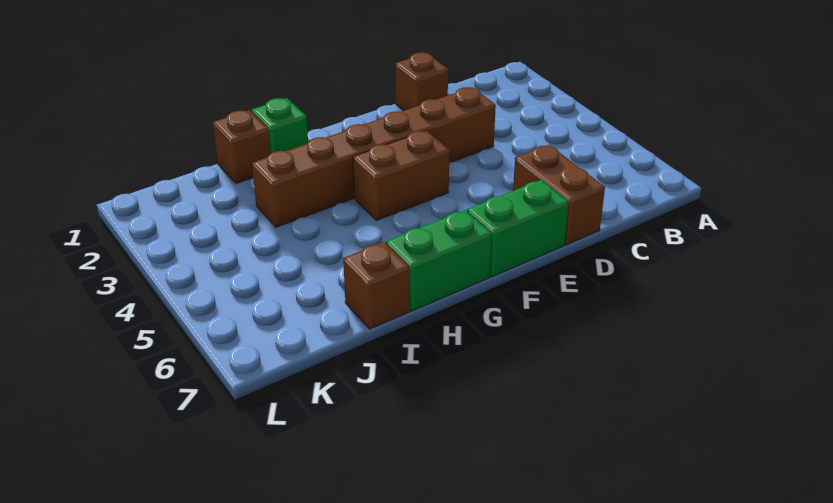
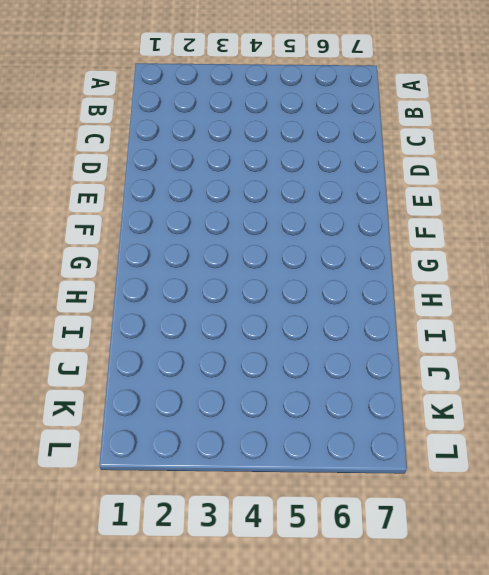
none -> brown 1x1 brick [395,53,448,111]
none -> brown 1x6 brick [252,87,496,227]

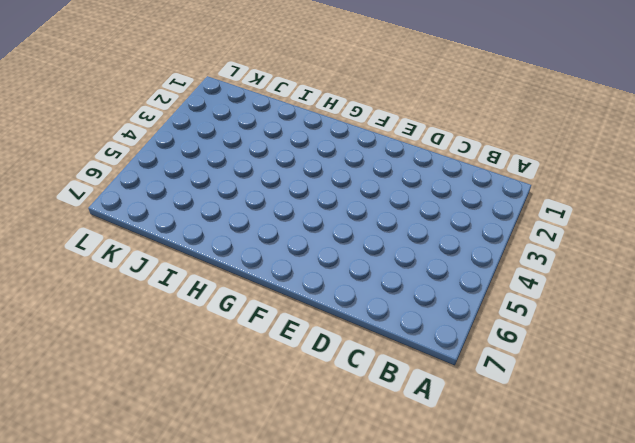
none -> brown 1x1 brick [395,53,448,111]
none -> brown 1x6 brick [252,87,496,227]

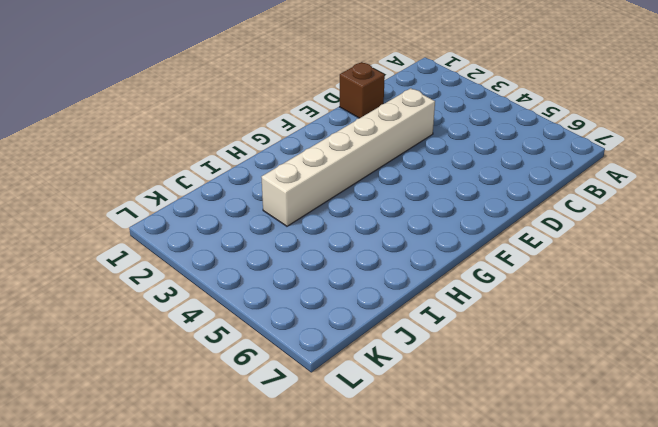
white 1x6 brick [262,88,435,226] -> brown 1x6 brick [252,87,496,227]
none -> brown 1x2 brick [513,145,605,245]
none -> green 1x2 brick [467,180,568,277]

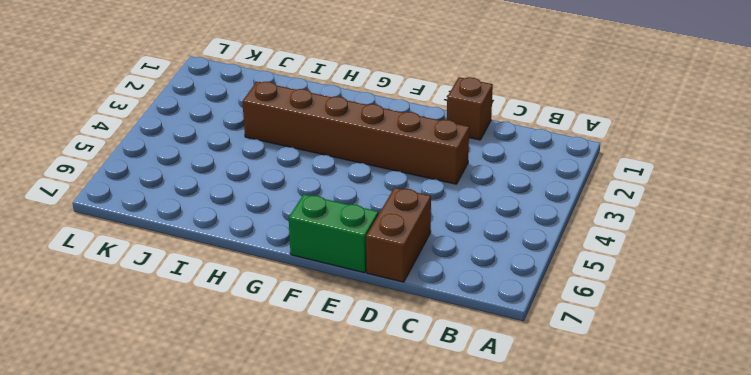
none -> brown 1x2 brick [353,131,450,221]
none -> green 1x2 brick [386,210,492,311]

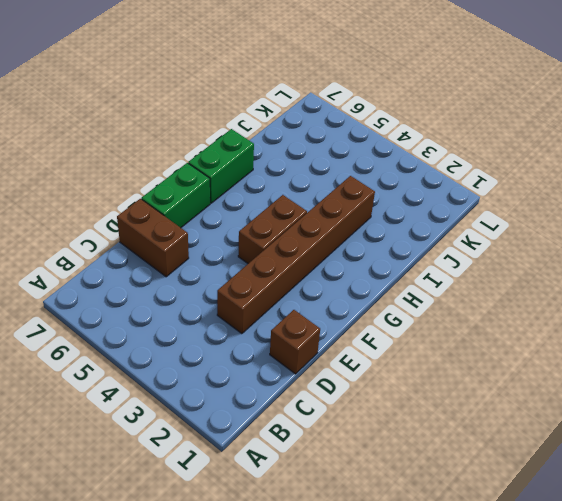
none -> green 1x1 brick [251,98,308,153]
none -> brown 1x1 brick [213,110,271,183]

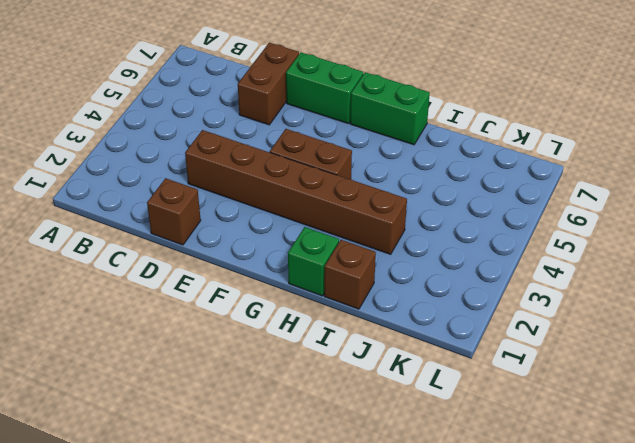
none -> brown 1x1 brick [343,242,410,329]

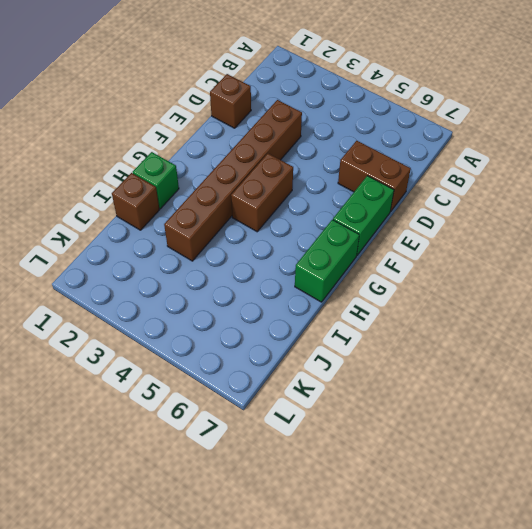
none -> brown 1x1 brick [343,242,410,329]

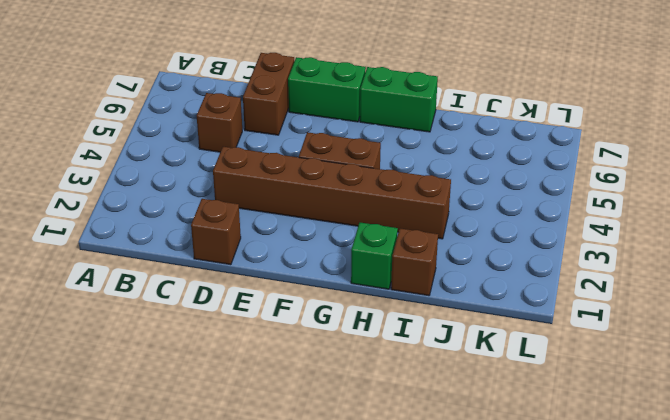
brown 1x1 brick [197,93,242,152] -> brown 1x1 brick moved to [343,242,410,329]

